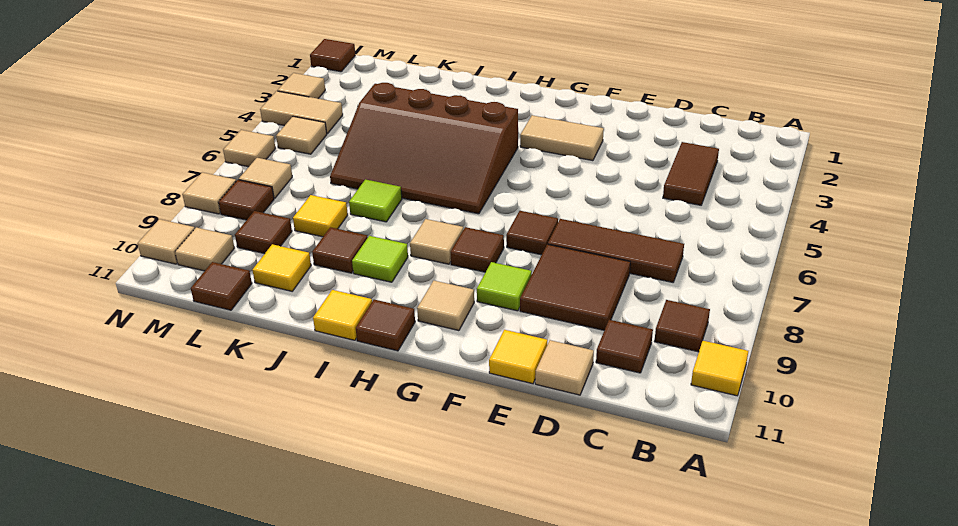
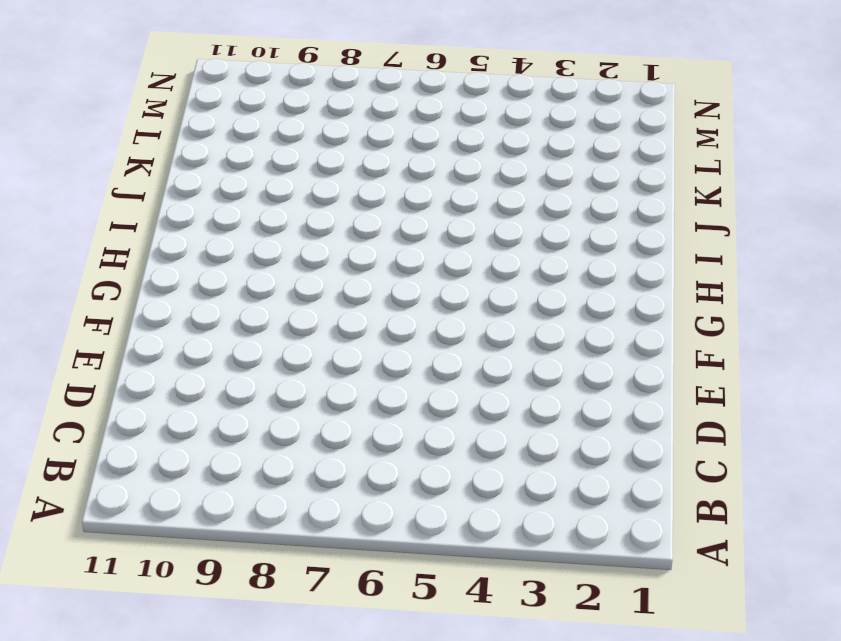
none -> yellow 1x1 tile [691,341,748,396]
none -> brown 1x1 tile [654,300,710,352]
none -> brown 1x2 tile [663,142,719,205]
none -> brown 1x3 tile [548,219,684,282]

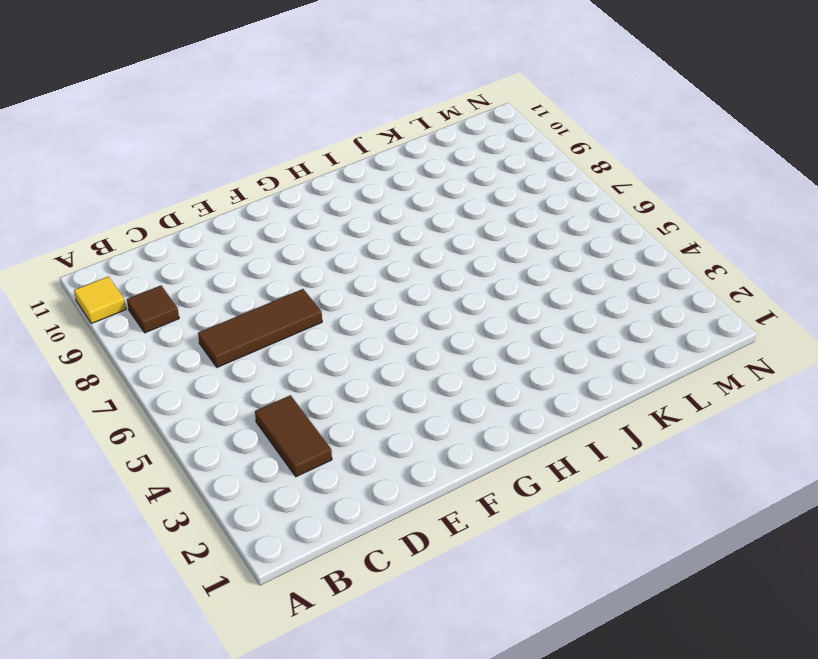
none -> brown 1x1 tile [596,320,653,373]
none -> brown 2x2 tile [520,244,630,330]
none -> tan 1x1 tile [535,340,594,395]
none -> yellow 1x1 tile [489,330,547,384]

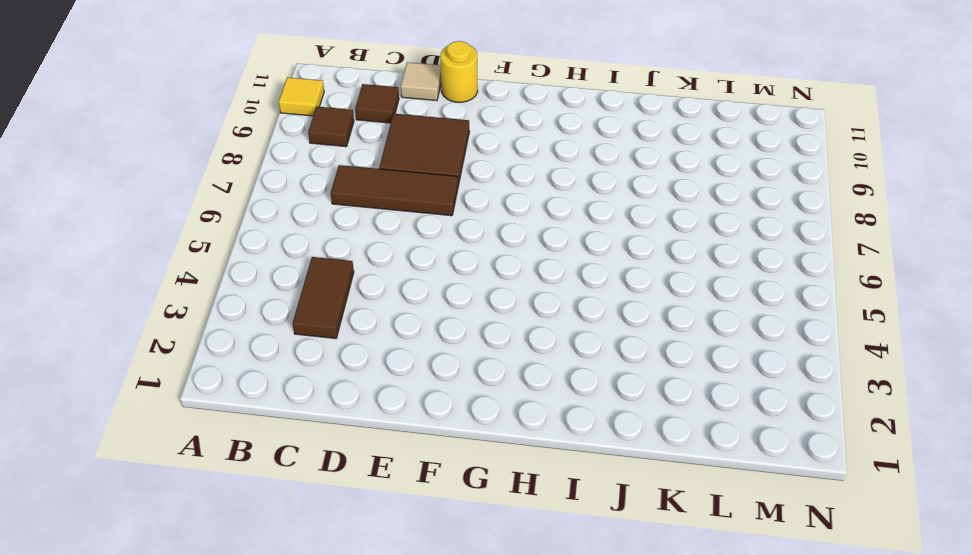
yellow 1x1 round brick [441,41,478,102] -> yellow 1x1 tile [489,330,547,384]
none -> tan 1x2 tile [520,115,604,161]
none -> brown 1x1 tile [506,211,558,255]
none -> lime 1x1 tile [477,262,532,311]
none -> brown 1x1 tile [451,227,504,272]

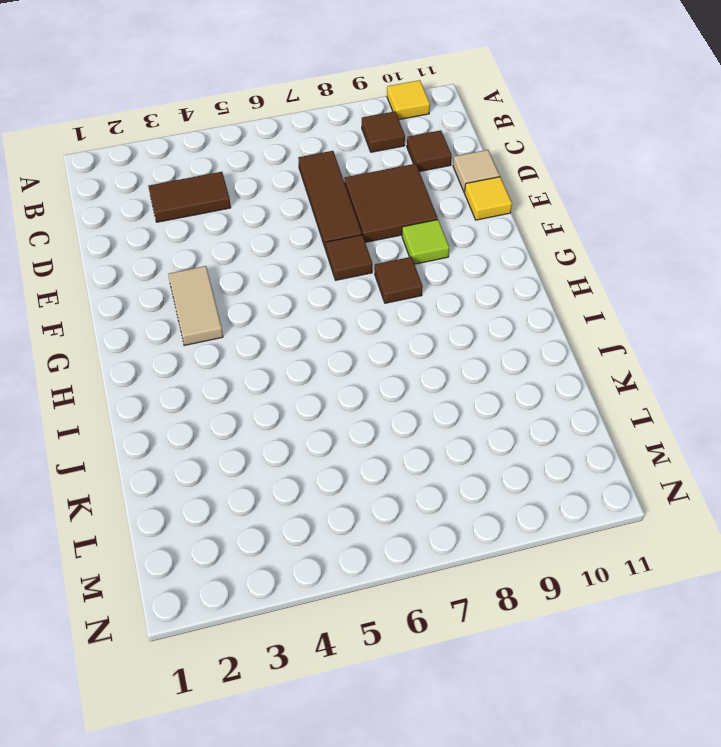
none -> tan 1x1 tile [417,281,474,331]
none -> brown 3x4 slope [330,83,518,214]
none -> tan 1x1 tile [410,219,463,264]
none -> brown 1x1 tile [356,300,415,351]

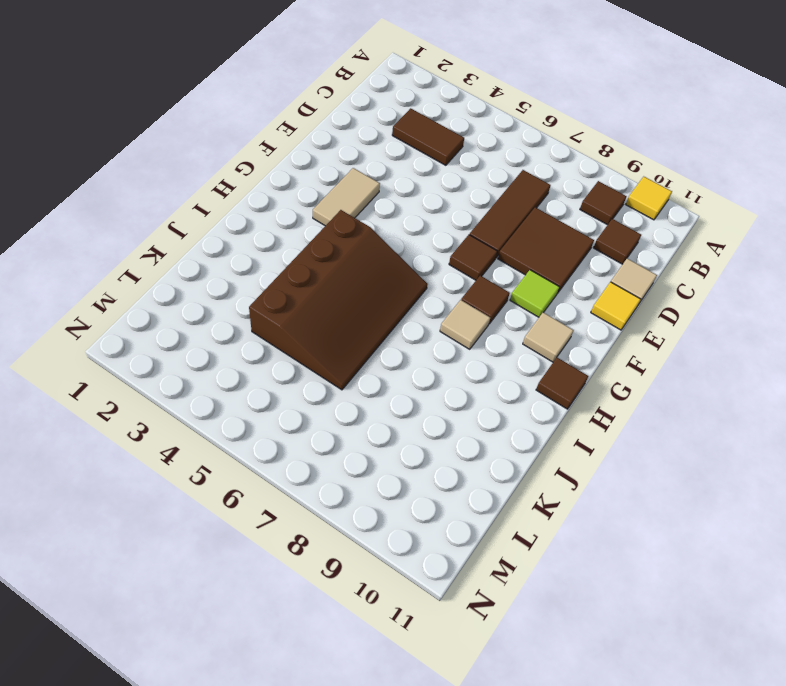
none -> lime 1x1 tile [352,236,408,282]
none -> yellow 1x1 tile [313,290,372,340]
none -> lime 1x1 tile [349,179,402,222]
none -> brown 1x1 tile [312,227,368,273]

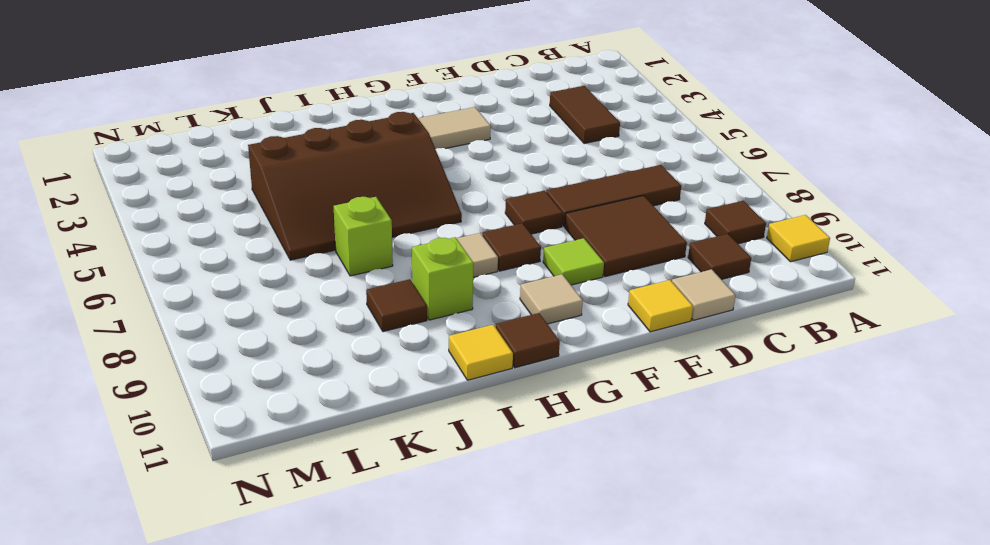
lime 1x1 brick [412,237,474,320] -> lime 1x1 tile [352,236,408,282]
lime 1x1 brick [334,197,393,276] -> lime 1x1 tile [349,179,402,222]
none -> yellow 1x1 tile [293,195,348,237]
none -> yellow 1x1 tile [252,244,311,291]
none -> brown 1x1 tile [235,211,292,254]
none -> brown 1x1 tile [191,262,252,310]

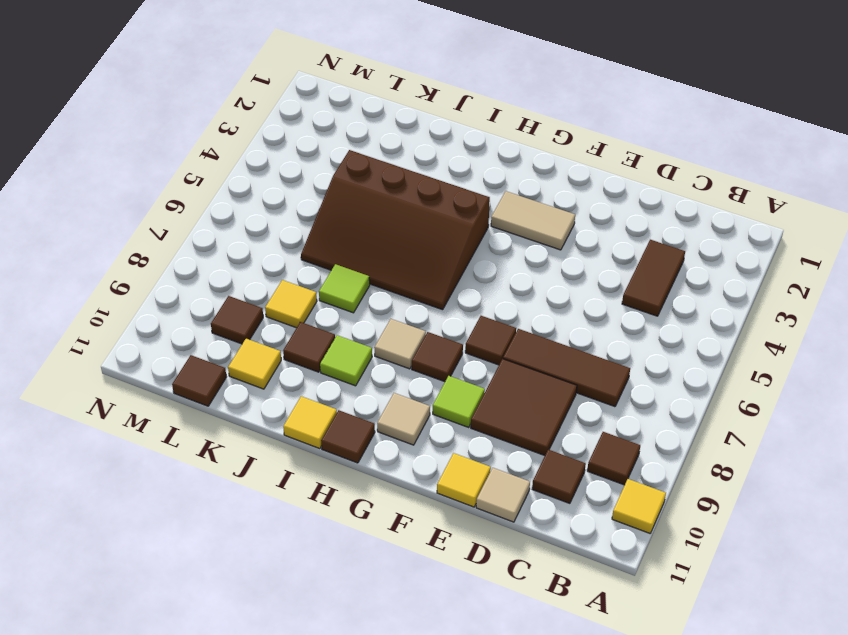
none -> tan 1x2 tile [260,91,343,134]
none -> tan 1x1 tile [276,116,327,154]
none -> tan 1x1 tile [239,158,292,198]
none -> brown 1x1 tile [219,180,274,220]

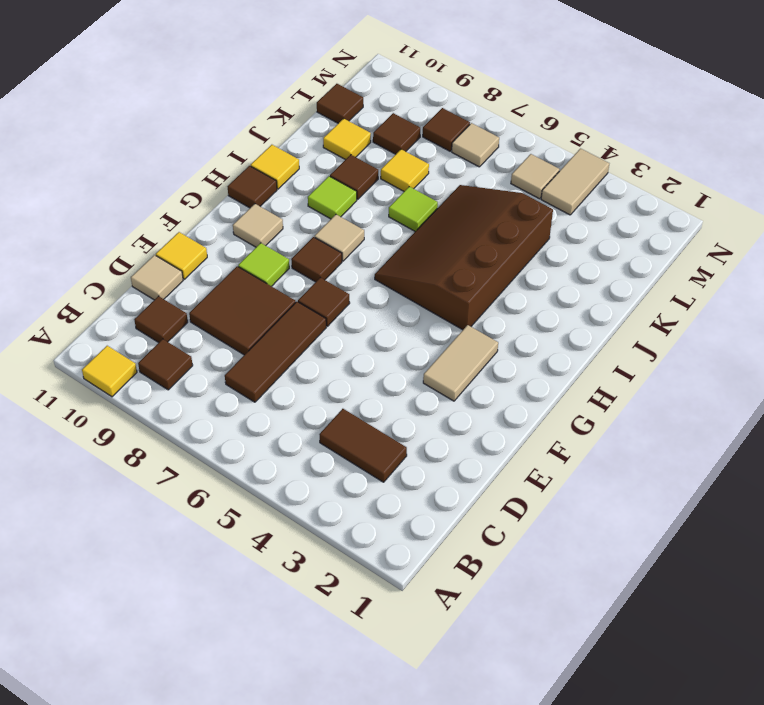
none -> tan 1x1 tile [175,227,234,271]
none -> brown 1x1 tile [310,39,355,72]
none -> tan 1x1 tile [277,73,325,99]
none -> tan 1x1 tile [223,130,276,167]

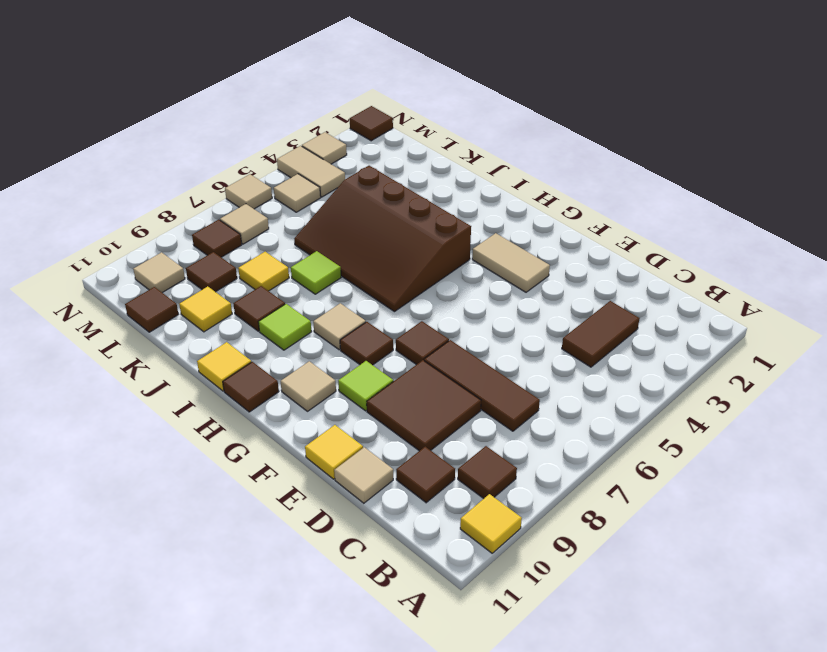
none -> tan 1x1 tile [182,172,236,214]
none -> tan 1x1 tile [137,219,195,264]

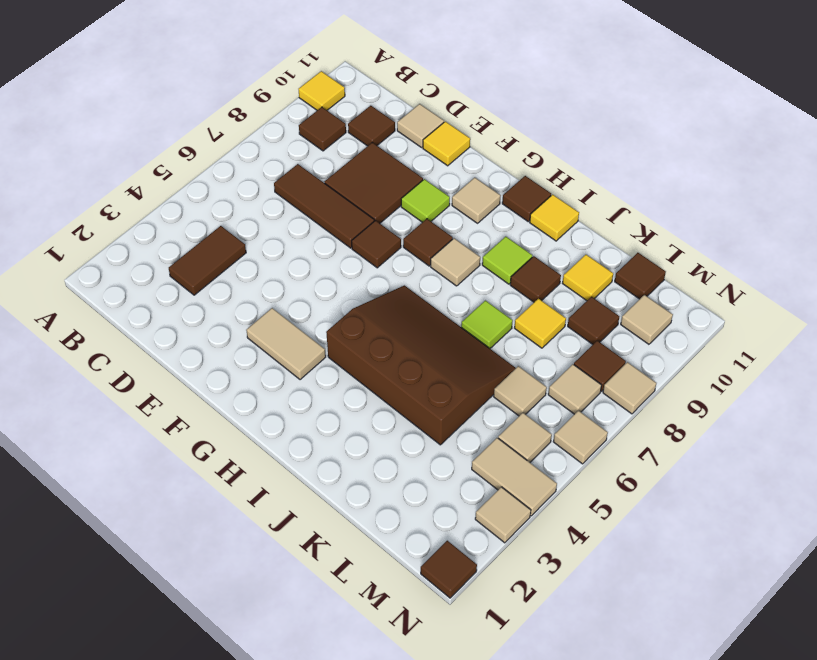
tan 1x1 tile [494,366,547,416] -> tan 1x1 tile moved to [137,219,195,264]

